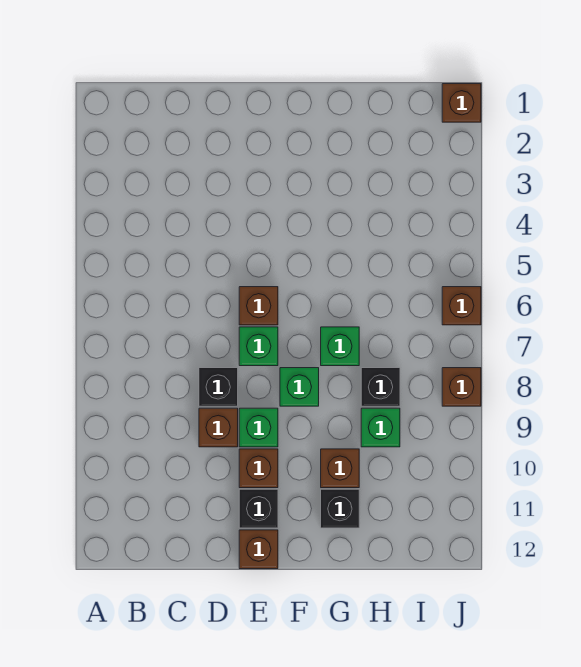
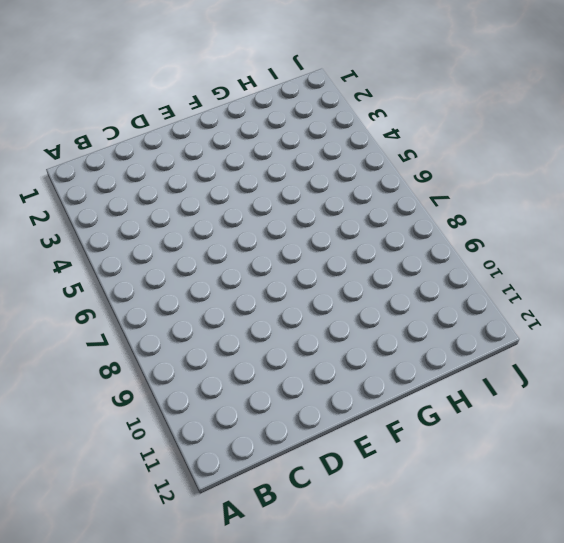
none -> black 1x1 brick [199,368,238,406]
none -> brown 1x1 brick [199,408,238,447]
none -> brown 1x1 brick [239,287,278,325]

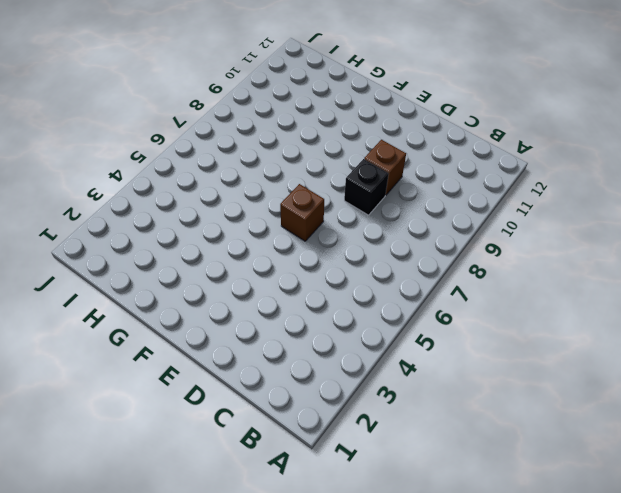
none -> green 1x1 brick [239,327,278,366]
none -> green 1x1 brick [239,408,278,447]
none -> brown 1x1 brick [239,449,278,488]

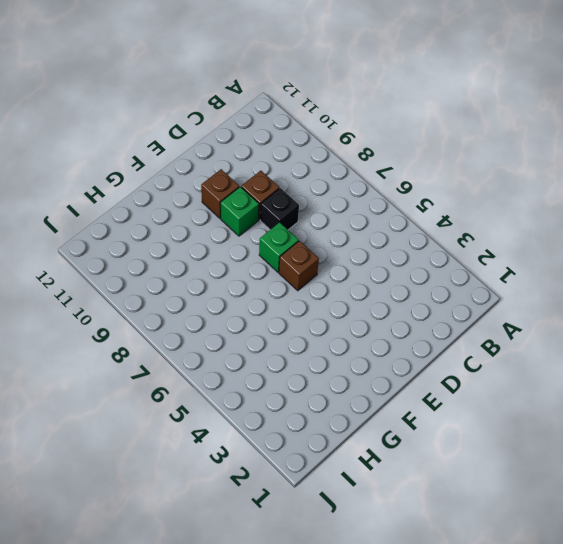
none -> black 1x1 brick [239,489,278,528]
none -> brown 1x1 brick [239,530,278,569]
none -> green 1x1 brick [280,368,319,406]

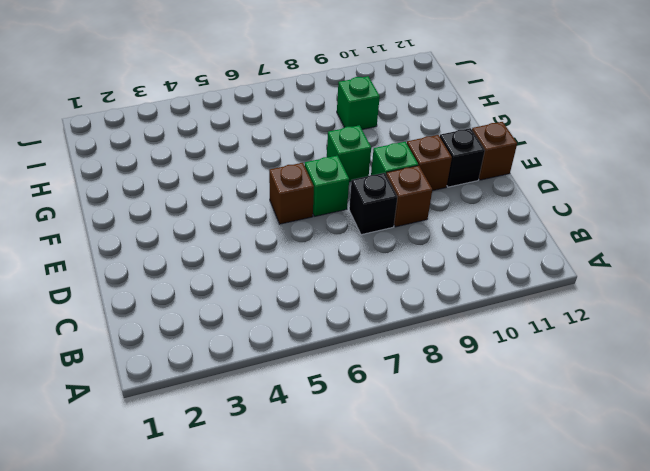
none -> green 1x1 brick [321,327,359,366]
none -> brown 1x1 brick [321,449,359,488]
none -> black 1x1 brick [321,489,359,528]

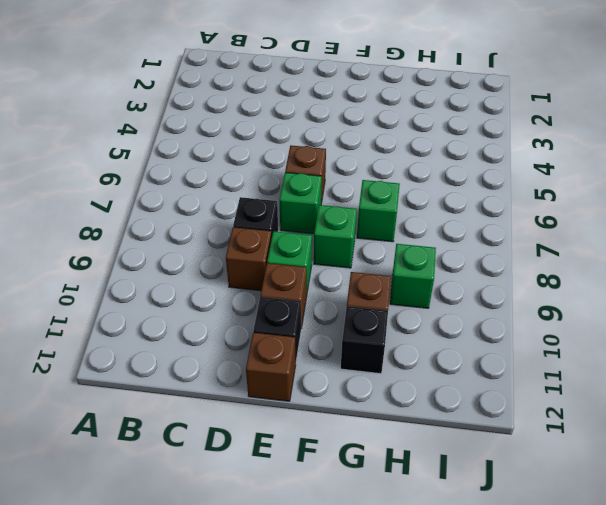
none -> black 1x1 brick [361,368,400,406]
none -> brown 1x1 brick [442,84,481,122]
none -> brown 1x1 brick [442,287,481,325]

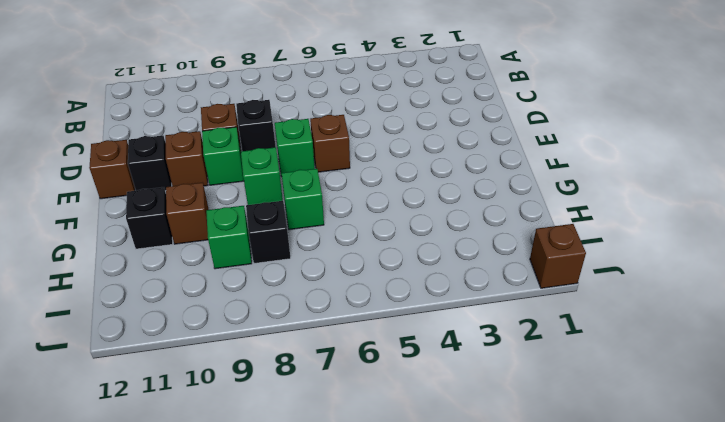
none -> brown 1x1 brick [442,287,481,325]
none -> brown 1x1 brick [442,368,481,406]

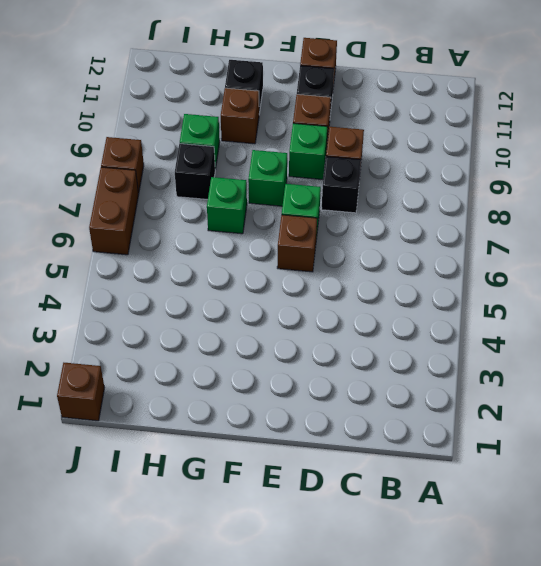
brown 1x2 brick [89,167,139,255] -> brown 1x1 brick [442,287,481,325]

